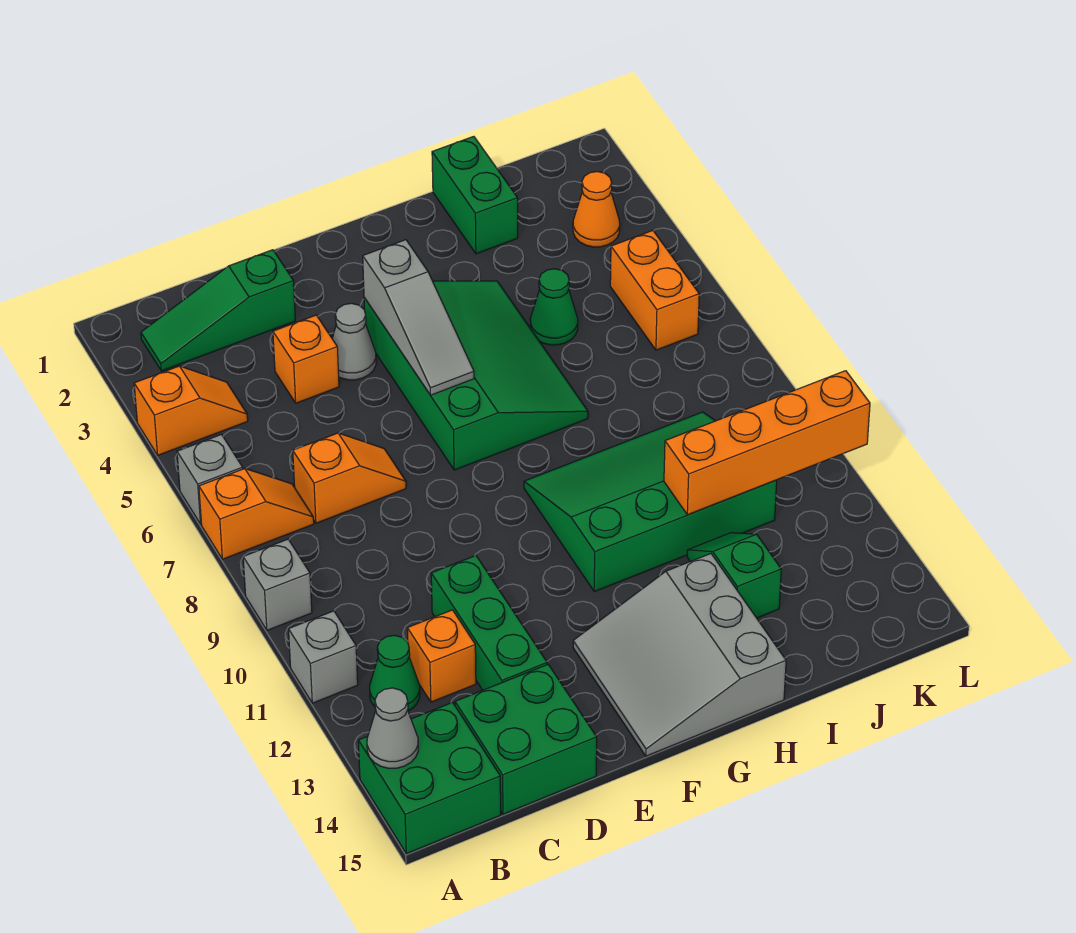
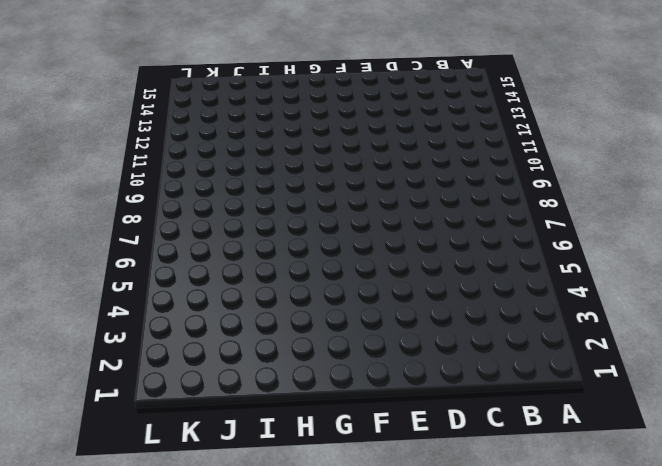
none -> orange 1x2 slope [134,366,248,455]
none -> grey 1x1 brick [177,435,243,524]
none -> orange 1x2 slope [199,469,314,559]

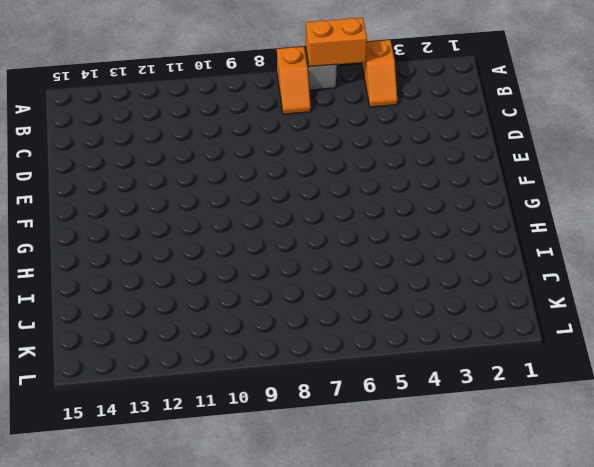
orange 1x2 brick [306,18,367,67] -> orange 1x2 brick moved to [610,231,699,350]
none -> grey 1x1 brick [243,539,312,630]
none -> grey 1x1 brick [289,611,358,703]
none -> green 2x2 brick [358,702,501,854]

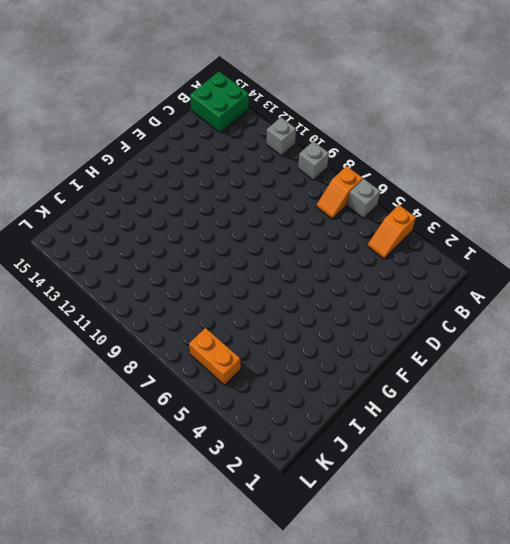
none -> green 1x3 slope [141,250,295,371]
none -> green 1x1 cone [370,635,420,711]
none -> orange 1x2 slope [293,433,406,523]

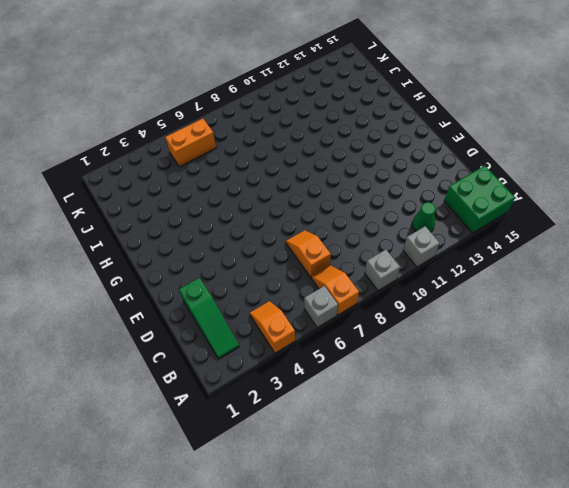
none -> orange 1x1 brick [407,610,476,702]
none -> green 2x2 brick [455,664,597,814]
none -> orange 1x1 brick [273,315,339,403]

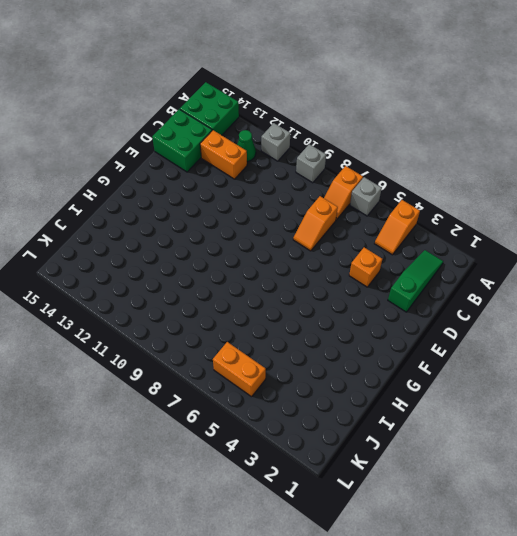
orange 1x2 brick [200,130,247,179] -> orange 1x1 brick [407,610,476,702]
none -> green 1x3 brick [431,556,547,690]
none -> grey 1x1 cone [332,303,376,380]
none -> green 3x4 slope [364,281,588,470]

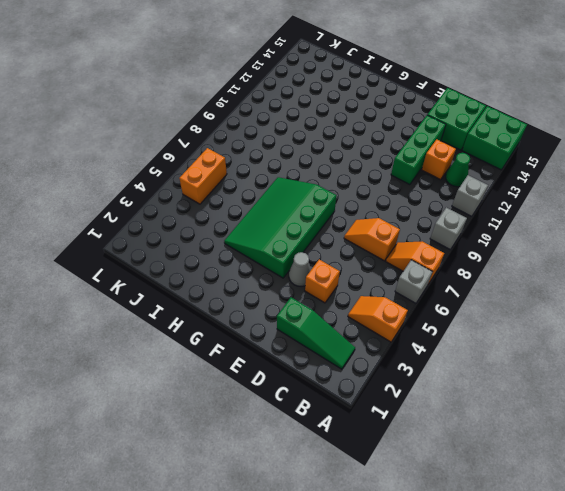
none -> grey 3x3 slope [573,554,786,756]
none -> green 3x4 slope [524,412,777,592]
none -> green 1x2 brick [432,136,518,254]

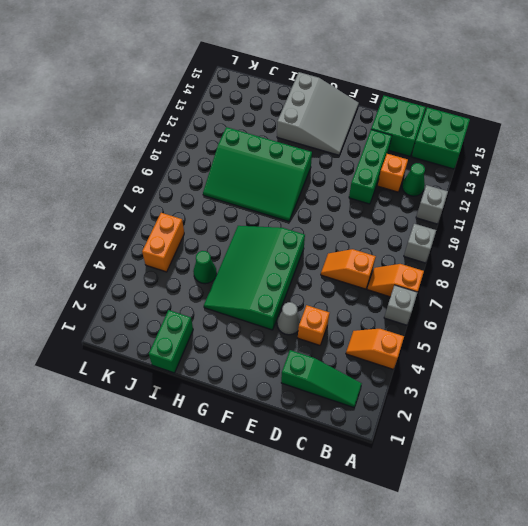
none -> green 1x2 slope [687,533,781,618]
none -> orange 1x1 cone [573,171,620,247]
none -> grey 1x1 cone [367,688,418,768]

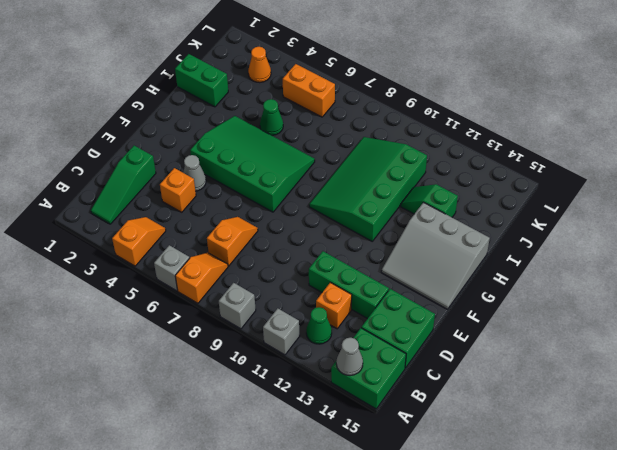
none -> grey 1x3 slope [363,240,474,395]
none -> orange 1x4 brick [664,371,870,515]

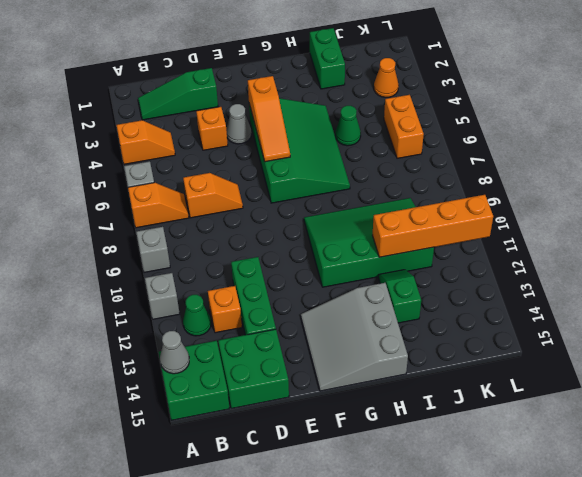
orange 1x3 slope [248,76,290,162] -> grey 1x3 slope [363,240,474,395]

